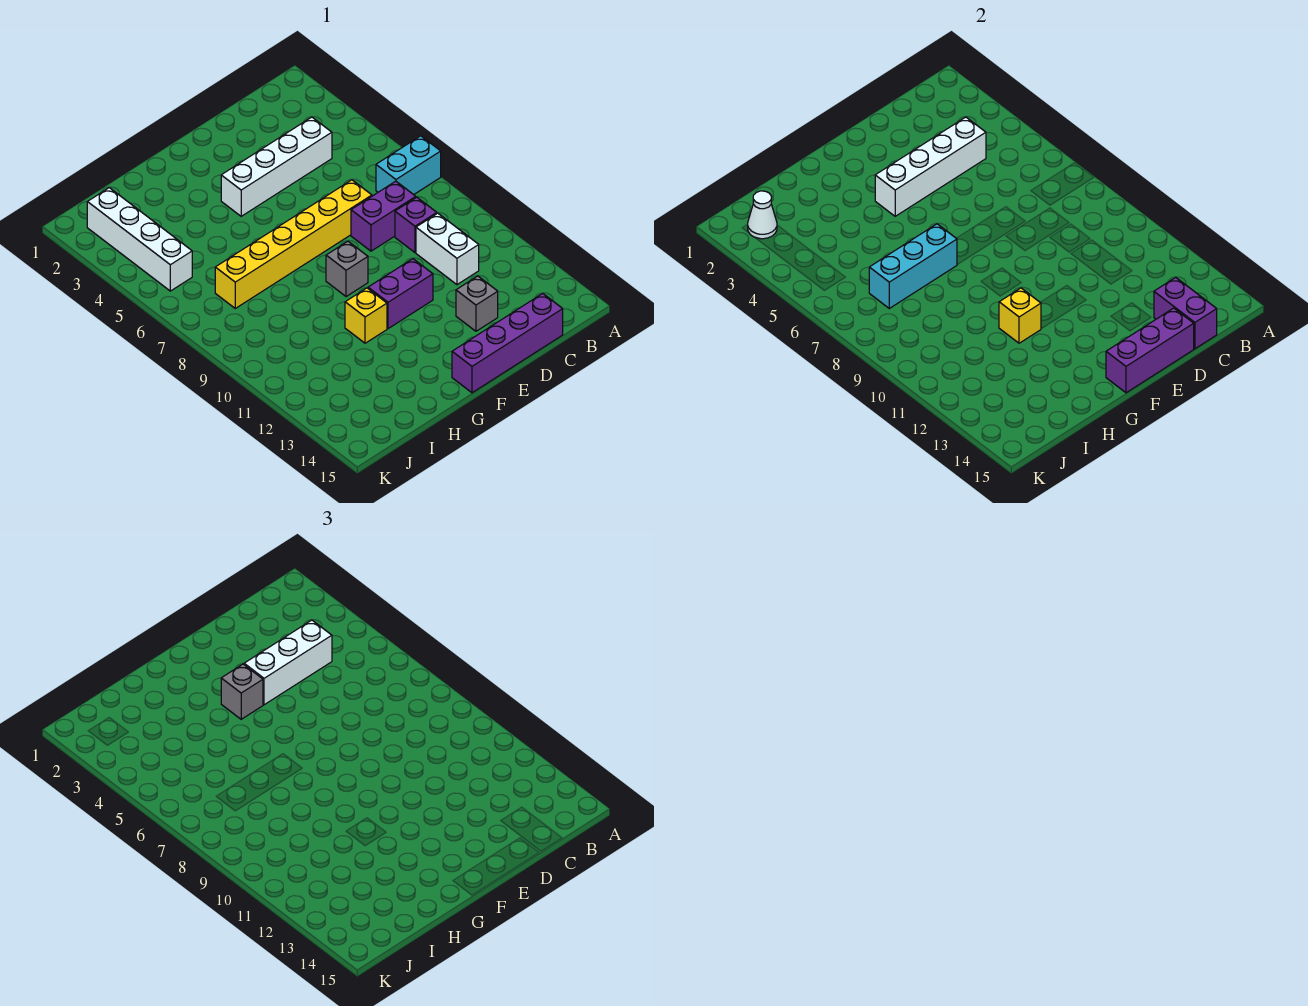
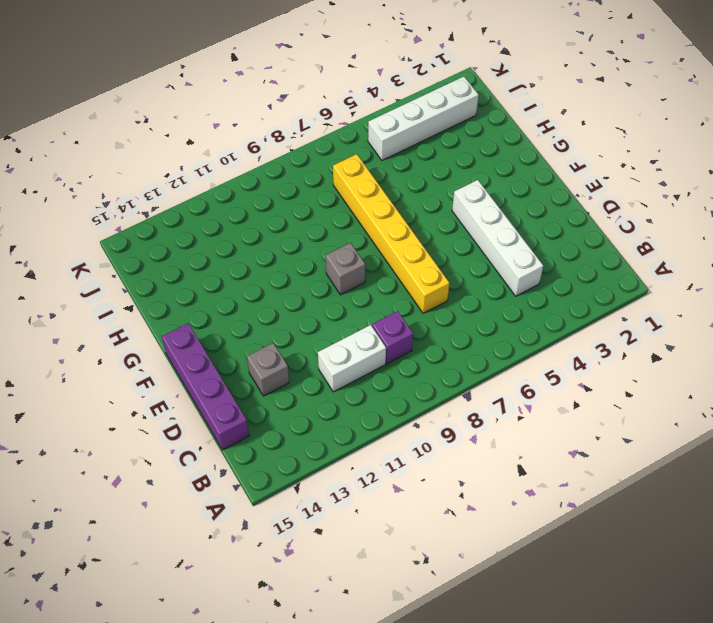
none -> cyan 1x2 brick [376,136,441,195]
none -> purple 1x2 brick [351,181,416,251]
none -> purple 1x2 brick [368,259,433,329]

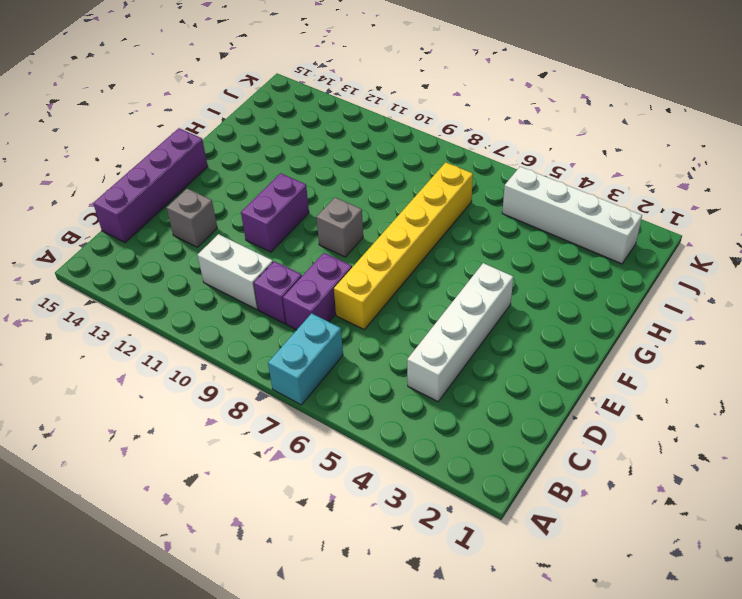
none -> yellow 1x1 brick [345,288,387,343]
none -> white 1x4 brick [875,117,986,216]
none -> purple 1x2 brick [1154,277,1217,349]

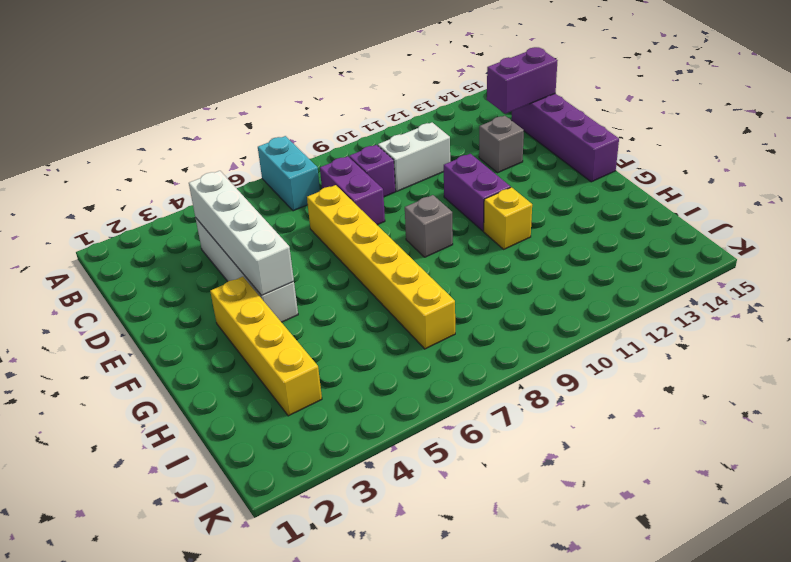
yellow 1x4 brick [210,277,322,416] -> none
none -> white 1x4 brick [87,188,192,291]
none -> purple 1x3 brick [1106,308,1194,393]
none -> cyan 1x3 brick [869,224,957,308]

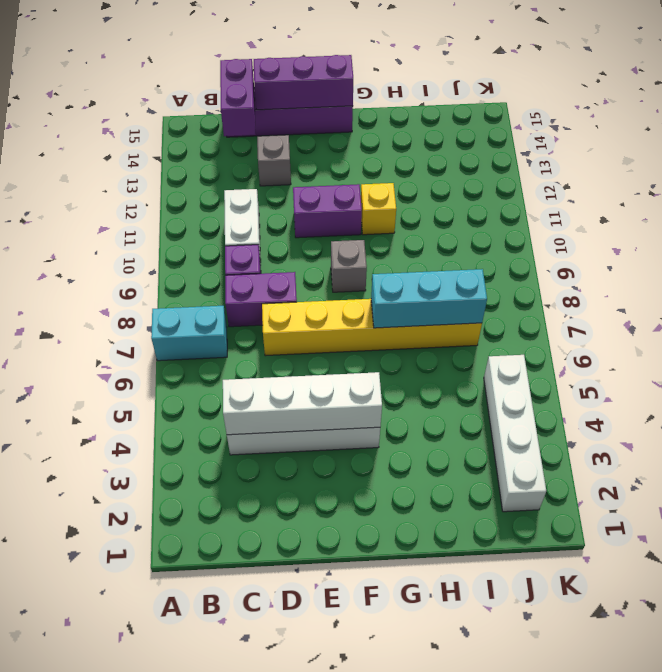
none -> yellow 1x1 brick [999,288,1041,343]
none -> white 1x1 cone [748,191,777,239]
none -> white 1x3 brick [244,620,332,705]

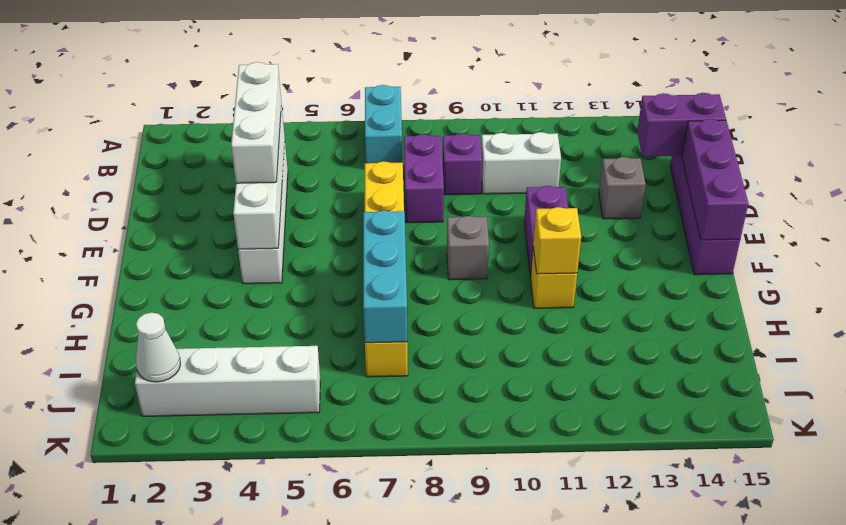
none -> grey 1x1 brick [221,664,263,719]

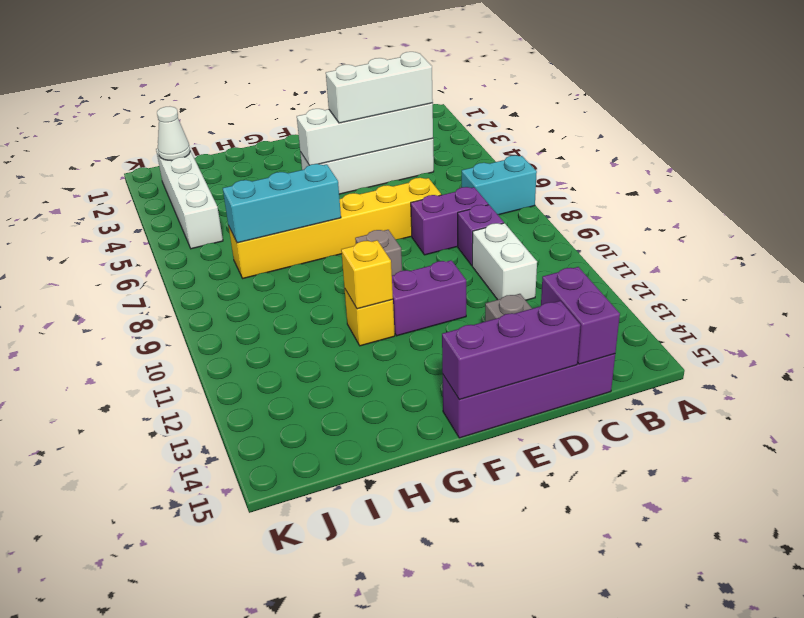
none -> grey 1x1 brick [221,664,263,719]

